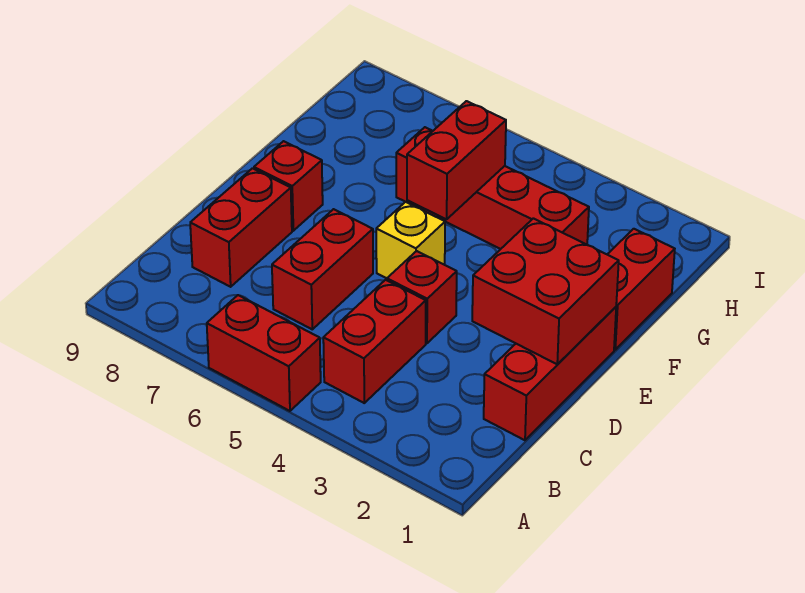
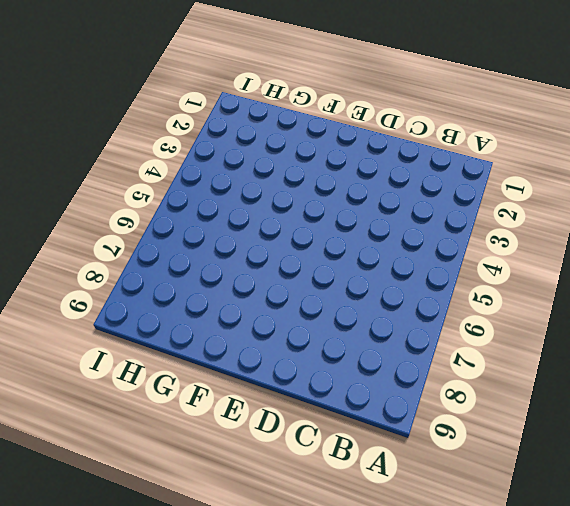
none -> red 1x2 brick [207,295,321,411]
none -> red 1x2 brick [323,280,426,403]
none -> red 1x3 brick [484,307,616,440]

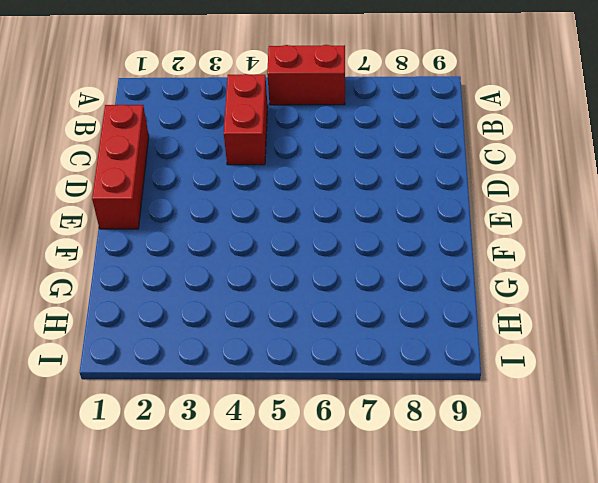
none -> red 1x2 brick [272,209,373,329]
none -> red 1x2 brick [190,168,292,287]
none -> red 1x1 brick [387,251,457,343]

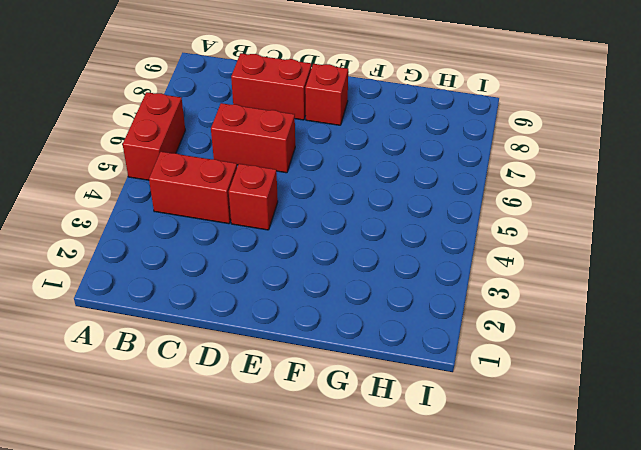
none -> red 1x3 brick [484,307,616,440]
none -> yellow 1x1 brick [376,202,445,278]
none -> red 1x2 brick [607,229,675,350]

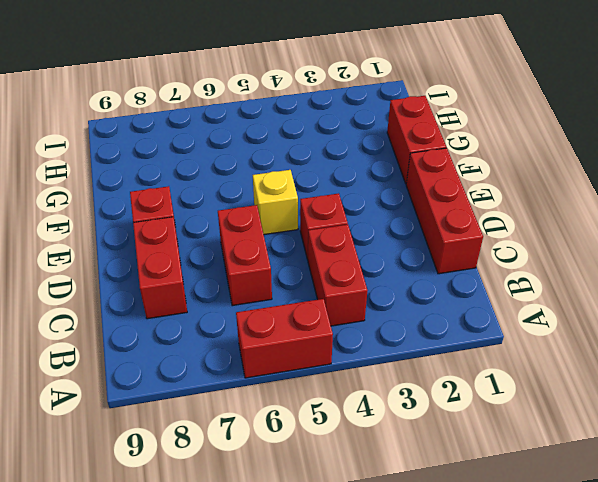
none -> red 1x4 brick [396,127,589,249]
none -> red 2x2 brick [472,218,619,364]
none -> red 1x2 brick [407,101,506,219]

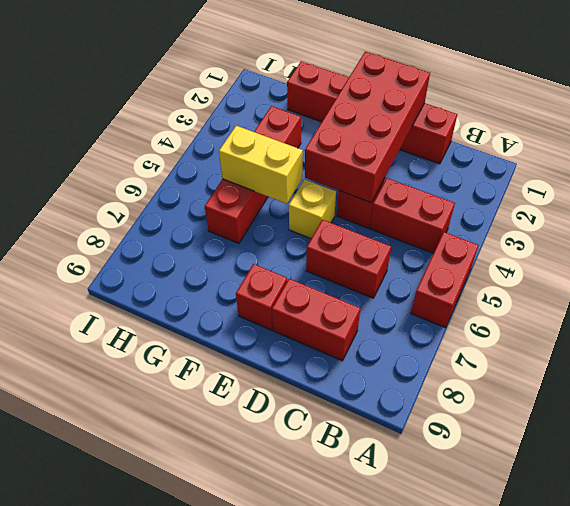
red 2x4 brick [305,52,430,202] -> red 2x2 brick [472,218,619,364]
yellow 1x2 brick [219,126,303,204] -> red 1x2 brick [407,101,506,219]

